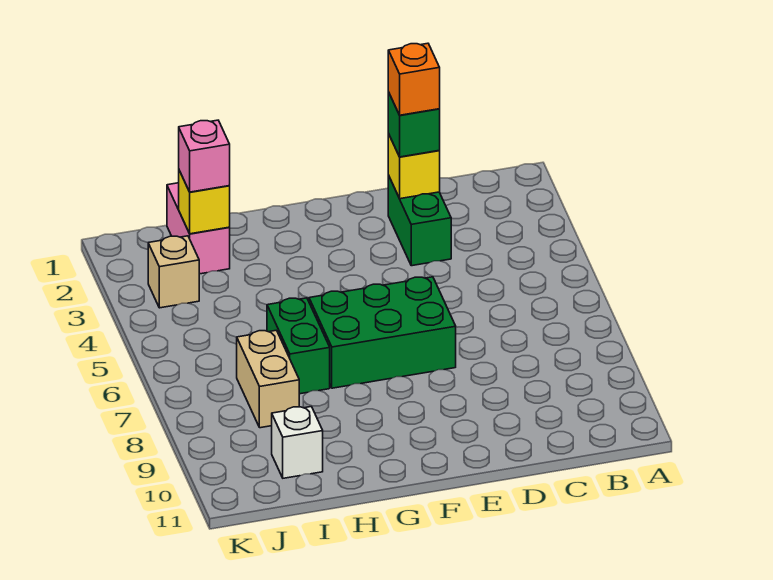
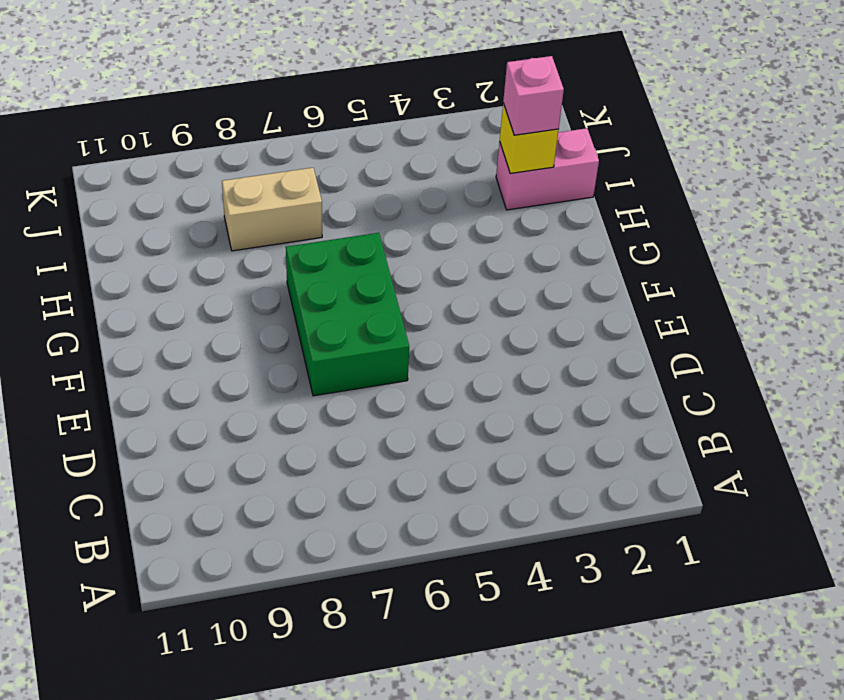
none -> green 1x2 brick [388,175,451,266]
none -> green 1x2 brick [267,298,330,394]
none -> white 1x1 brick [272,407,323,478]

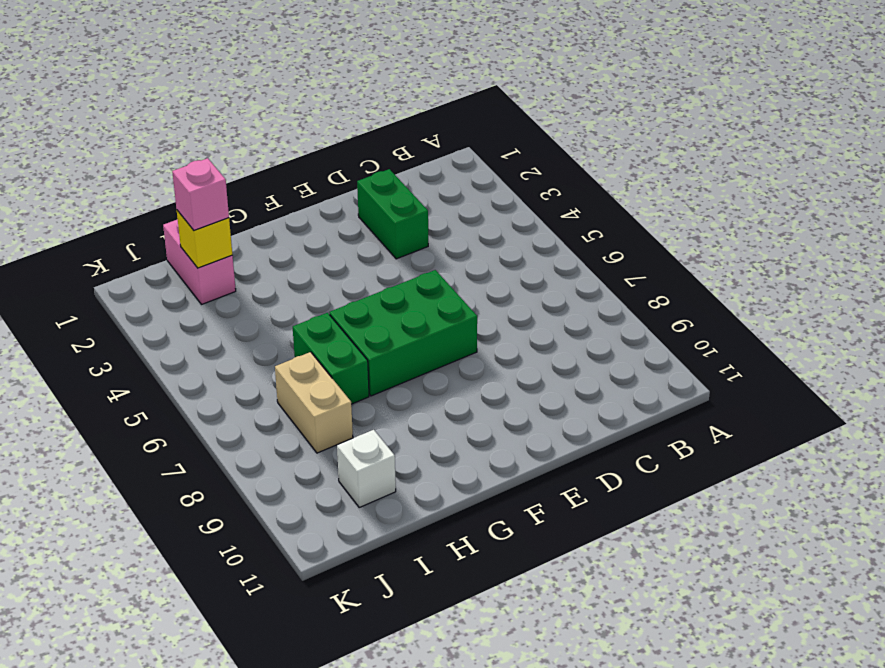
none -> tan 1x1 brick [148,236,199,308]
none -> yellow 1x1 brick [388,134,440,199]
none -> green 1x1 brick [388,92,440,157]

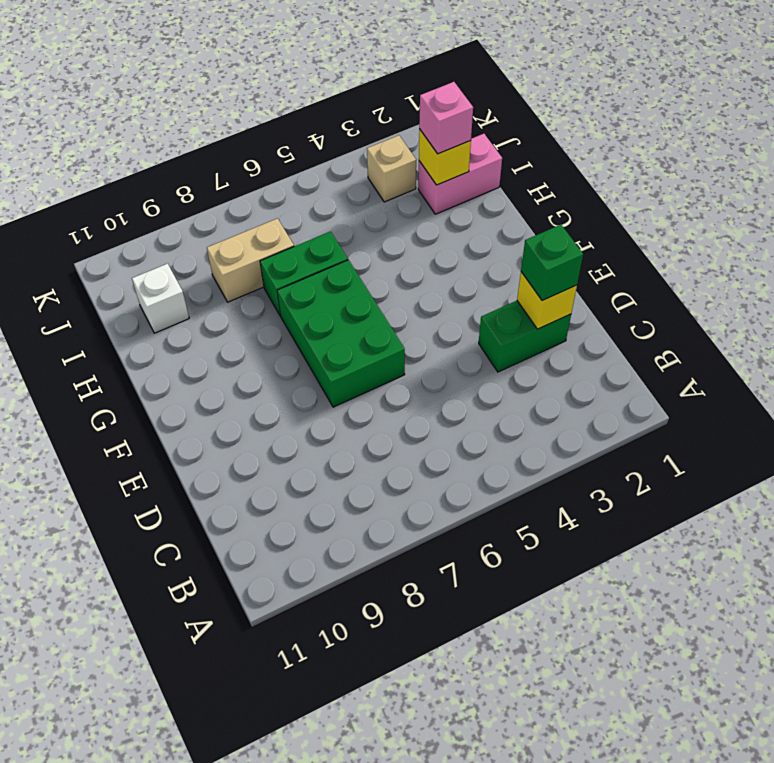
none -> orange 1x1 brick [388,43,440,115]

